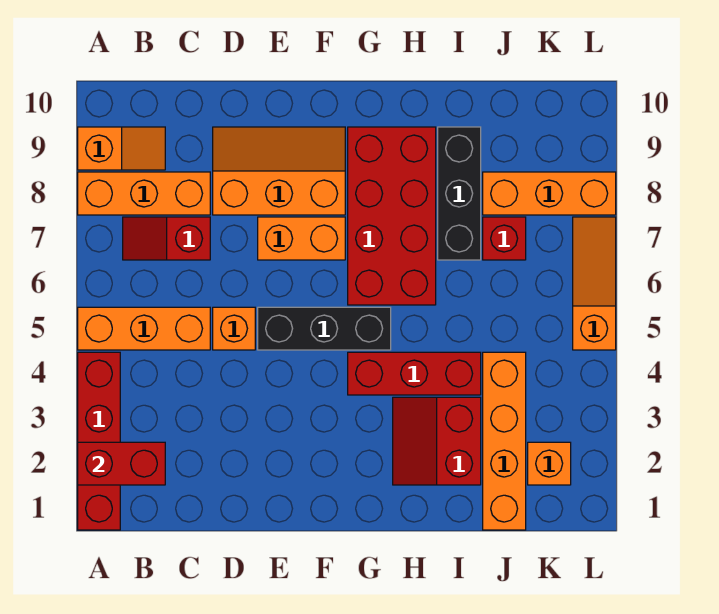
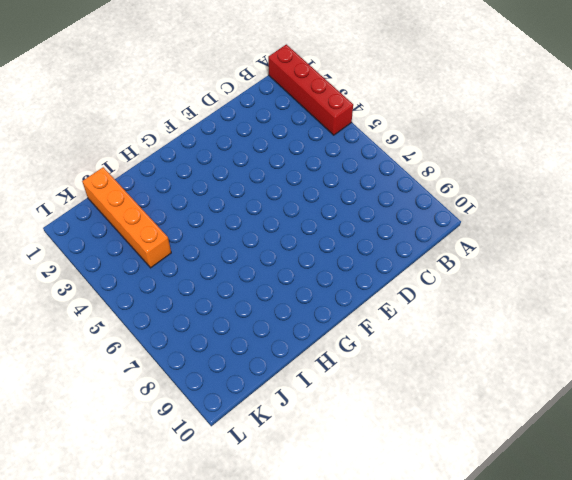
none -> orange 1x3 brick [78,307,210,350]
none -> orange 1x3 brick [78,172,210,215]
none -> orange 1x2 slope [78,127,165,170]

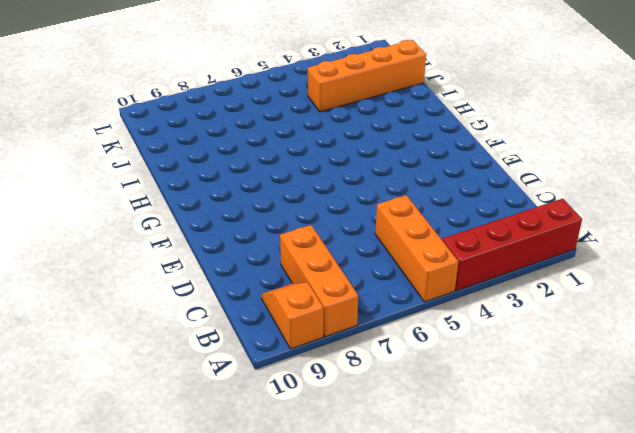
none -> red 1x2 slope [123,217,210,260]
none -> orange 1x1 brick [213,307,255,350]
none -> orange 2x3 slope [213,127,345,215]

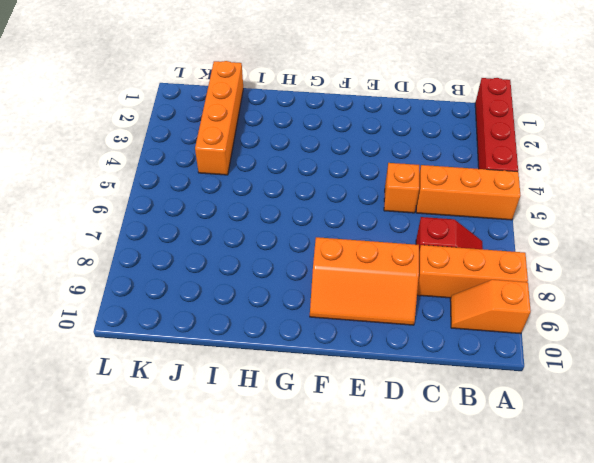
none -> black 1x3 brick [258,307,391,350]
none -> orange 1x2 brick [258,217,345,260]
none -> red 1x3 brick [348,352,481,395]

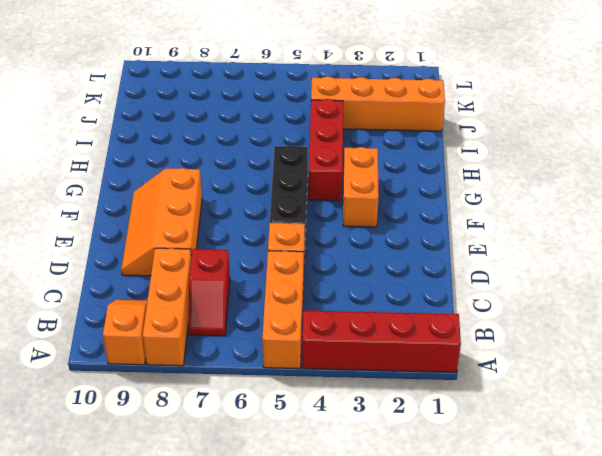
orange 1x2 brick [343,147,379,227] -> orange 1x2 brick moved to [258,217,345,260]
none -> red 2x4 brick [348,127,436,305]
none -> red 2x2 slope [393,397,481,485]
none -> black 1x3 brick [438,127,481,260]

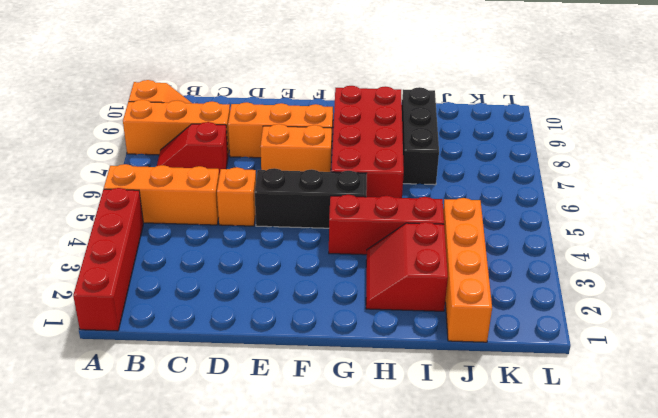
none -> red 1x1 brick [483,217,526,260]
none -> orange 1x3 brick [483,172,616,215]
none -> orange 1x1 brick [528,442,571,485]

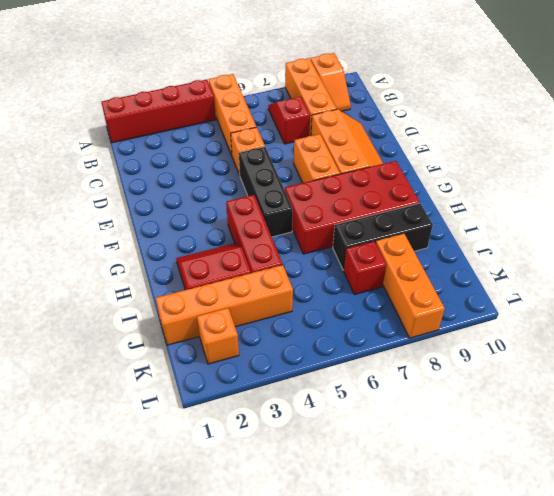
none -> orange 1x3 slope [573,217,616,350]
none -> red 1x2 brick [78,442,165,485]

